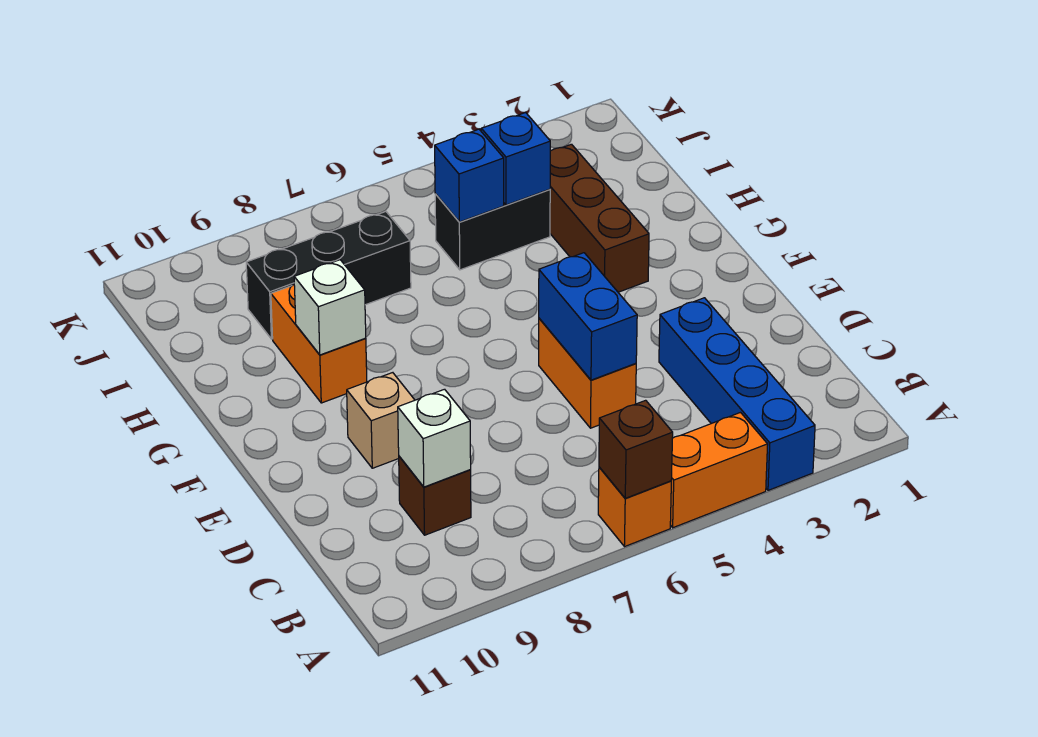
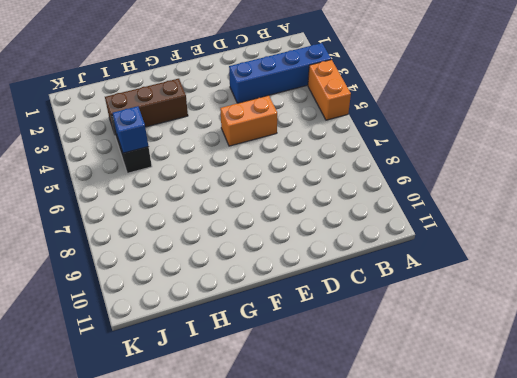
none -> orange 1x1 brick [598,467,671,547]
none -> brown 1x1 brick [399,456,471,535]
none -> tan 1x1 brick [347,373,415,468]

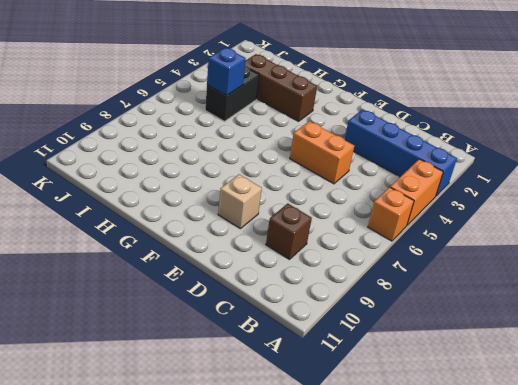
none -> orange 1x2 brick [271,284,367,403]
none -> black 1x3 brick [246,212,411,339]
none -> brown 1x1 brick [599,400,673,498]

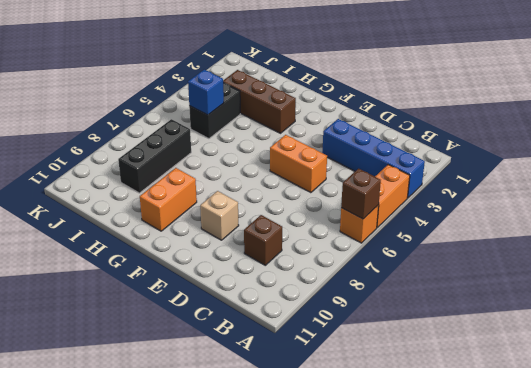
orange 1x2 brick [140,168,197,231] -> orange 1x2 brick turned to [271,284,367,403]
none -> white 1x1 brick [398,389,471,487]
none -> blue 1x2 brick [539,253,637,380]
none -> white 1x1 brick [294,260,366,355]

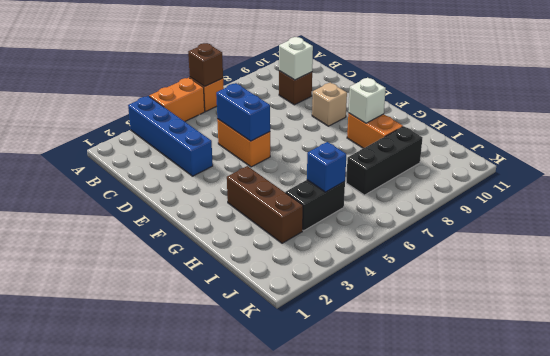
none -> blue 1x1 brick [481,113,550,205]

